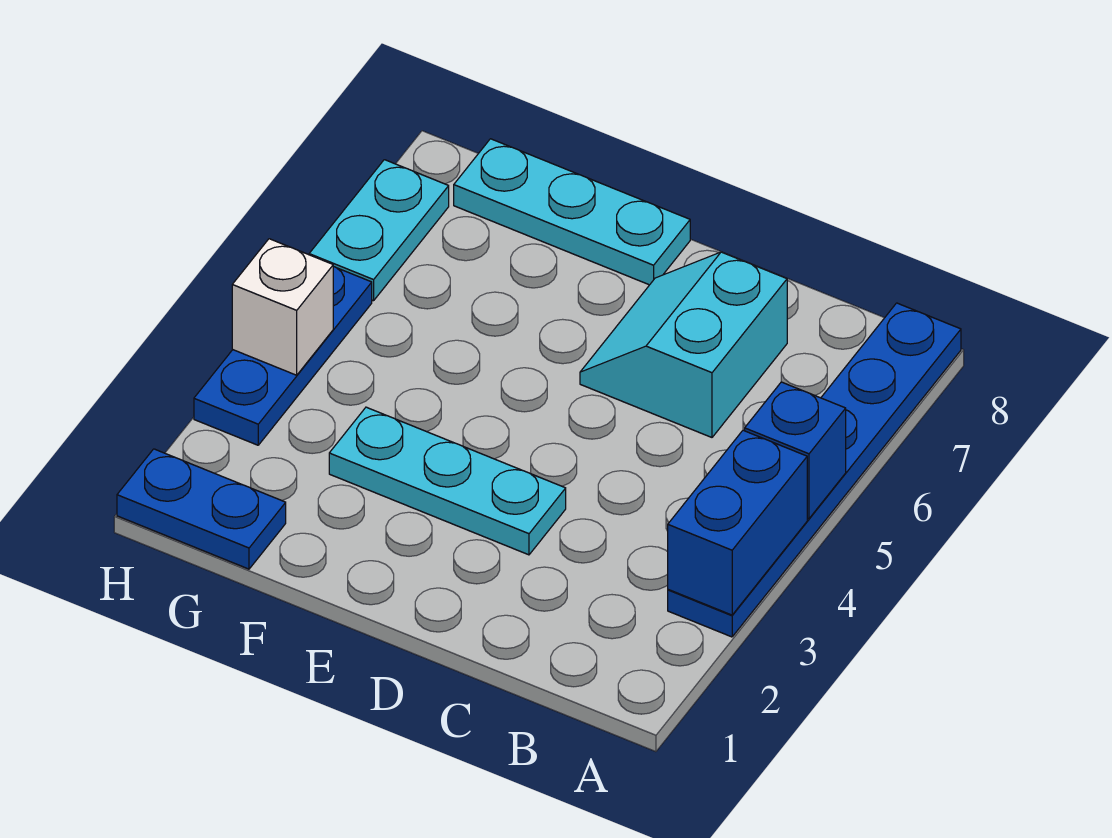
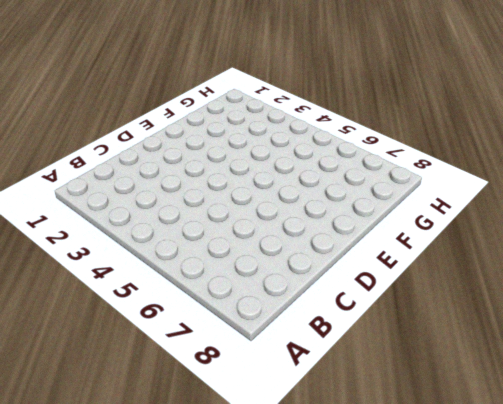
none -> blue 1x6 plate [668,303,961,637]
none -> cyan 2x2 slope [580,252,787,437]

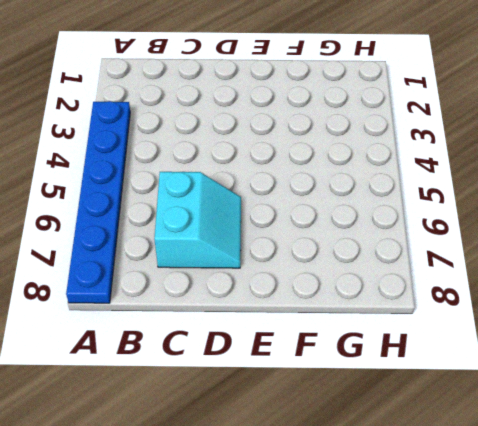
none -> cyan 1x3 plate [329,407,566,555]
none -> cyan 1x3 plate [454,139,690,285]

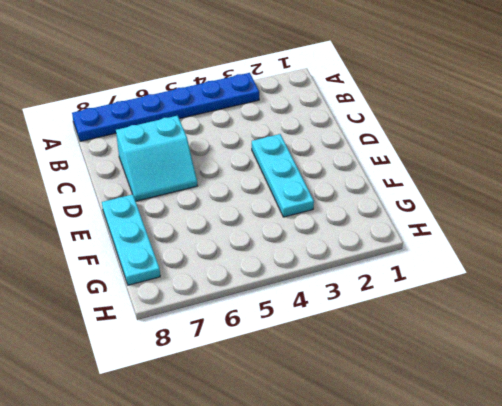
none -> blue 1x2 plate [117,449,286,569]
none -> blue 1x3 plate [194,266,372,445]

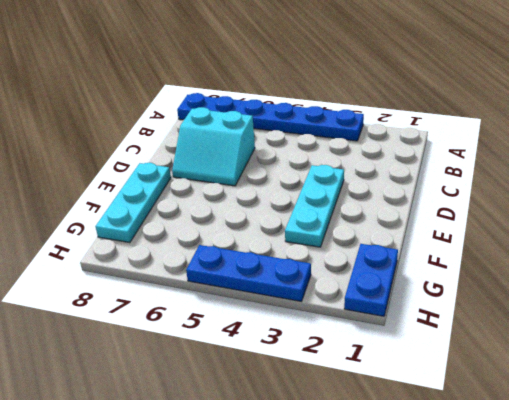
none -> cyan 1x2 plate [309,160,449,301]
none -> blue 1x2 brick [668,430,807,615]

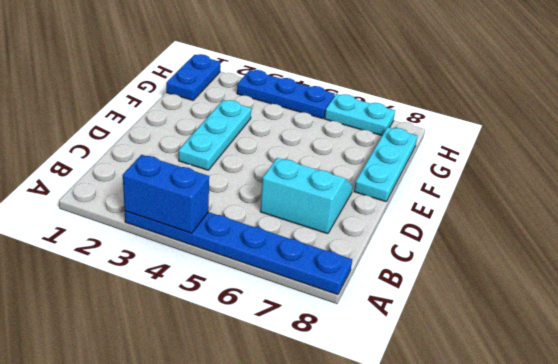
none -> blue 1x1 brick [745,382,846,519]
none -> white 1x1 brick [232,239,333,375]

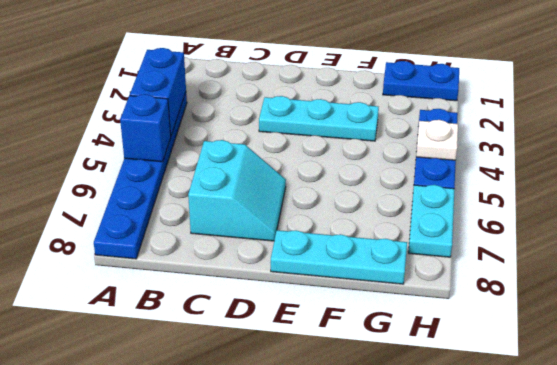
white 1x1 plate [416,120,458,160] -> white 1x1 brick [232,239,333,375]

